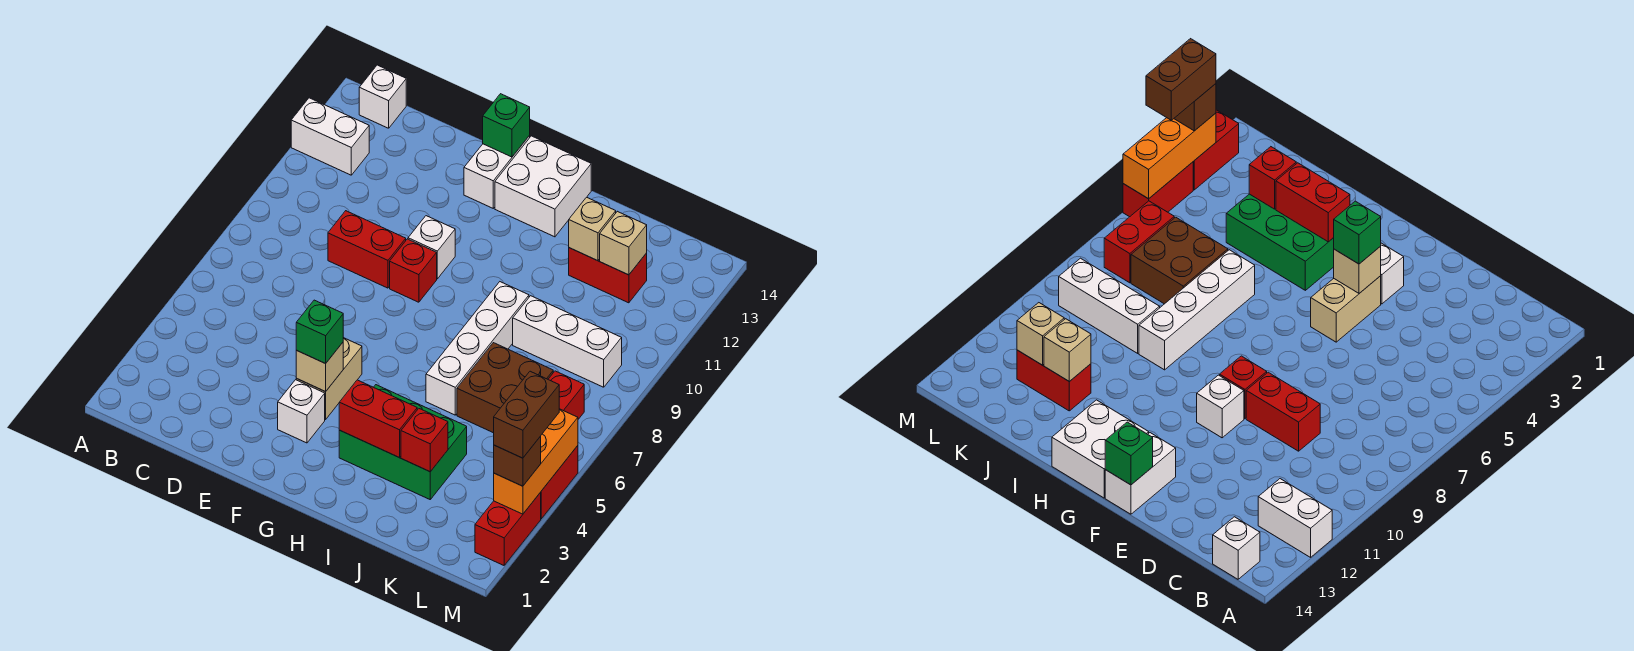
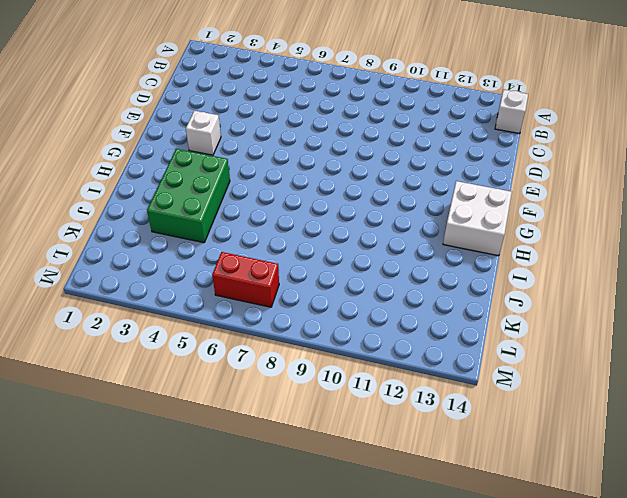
none -> white 1x2 brick [291,98,369,175]
none -> red 1x2 brick [328,211,406,288]
none -> tan 1x2 brick [296,338,362,419]

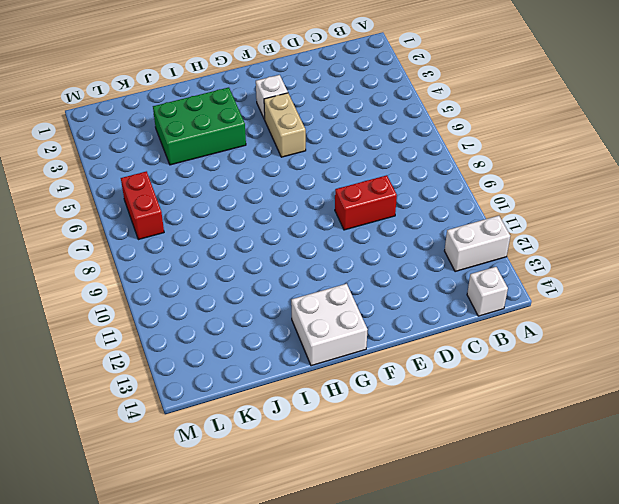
none -> red 1x1 brick [390,239,437,302]
none -> white 1x1 brick [408,216,455,279]
none -> white 1x2 brick [464,136,530,208]

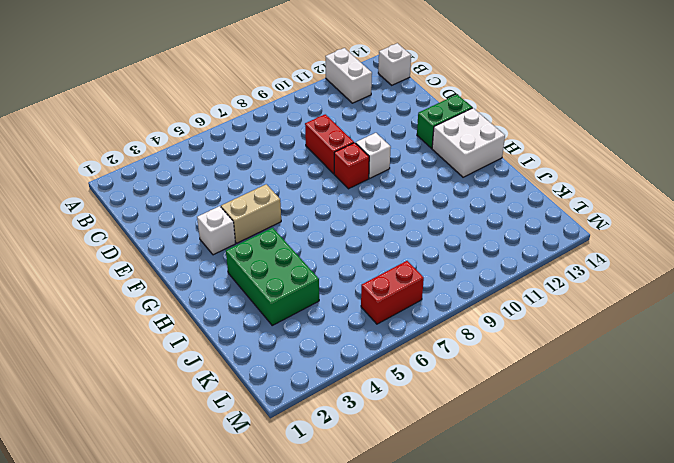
green 1x2 brick [417,95,472,148] -> white 1x2 brick [464,136,530,208]
none -> white 1x4 brick [426,282,529,415]
none -> brown 2x2 brick [457,343,553,433]
none -> white 1x3 brick [513,296,622,387]

